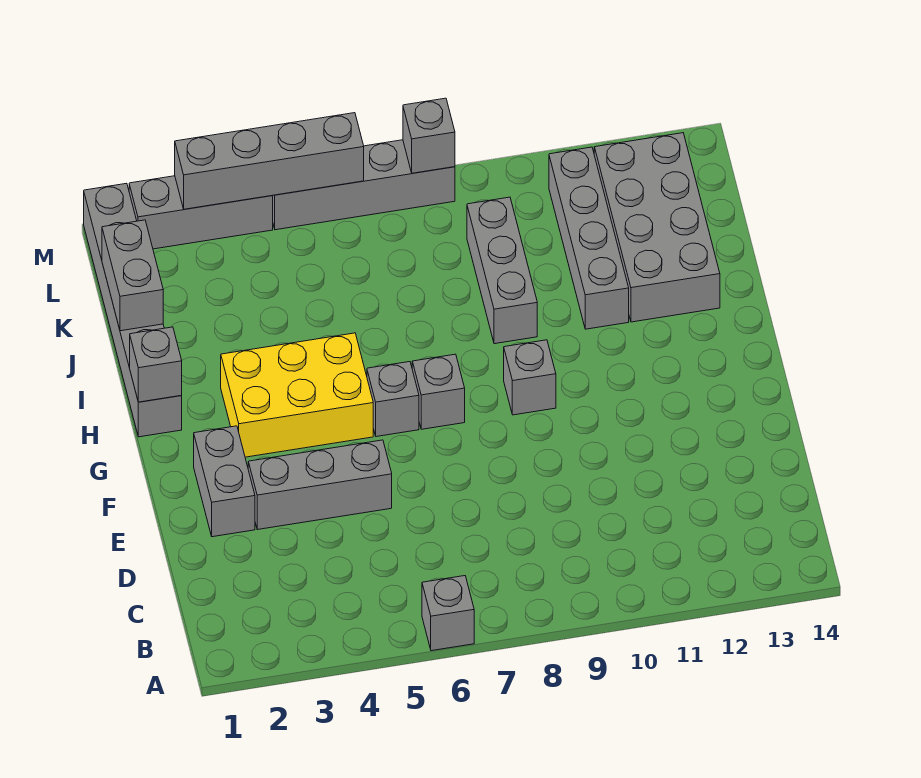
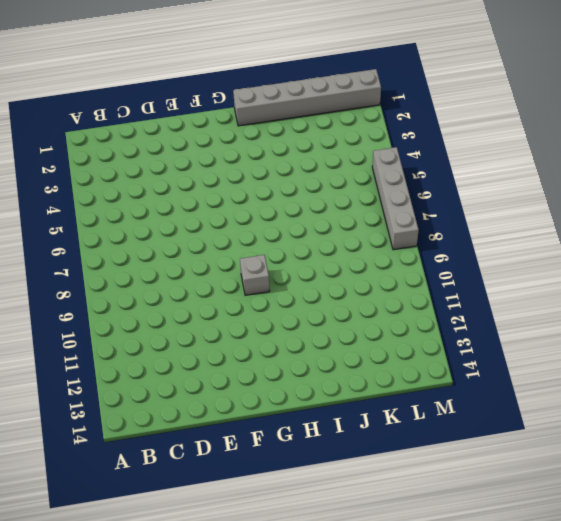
none -> grey 1x1 brick [422,576,474,651]
none -> grey 1x2 brick [194,426,255,537]
none -> grey 1x3 brick [248,440,392,530]

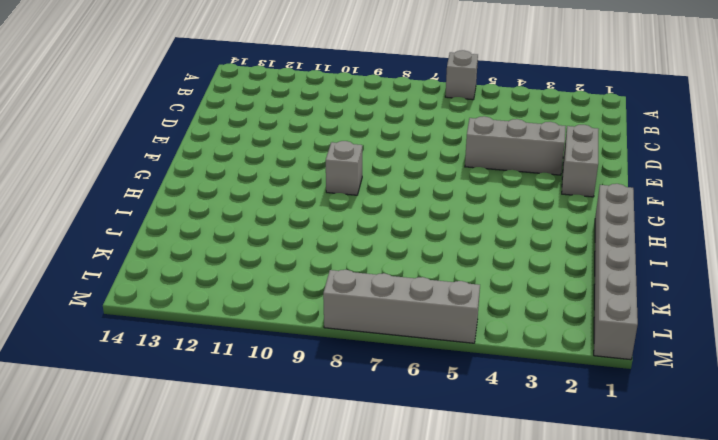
none -> yellow 2x3 brick [221,333,373,457]
none -> grey 1x1 brick [367,362,419,437]
none -> grey 1x1 brick [412,354,465,429]

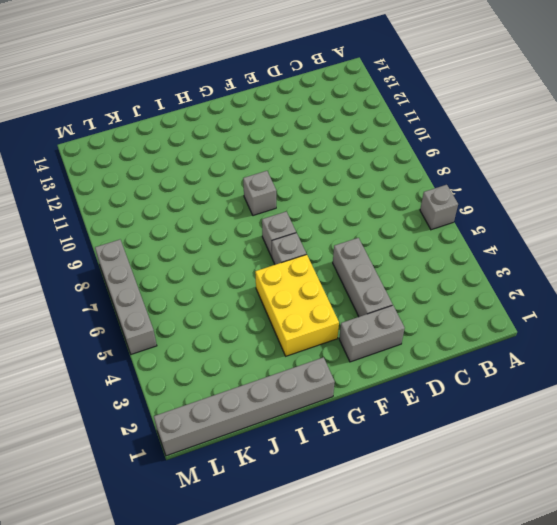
none -> grey 1x3 brick [467,197,537,344]
none -> grey 1x4 brick [549,147,629,329]
none -> grey 2x4 brick [594,133,720,322]

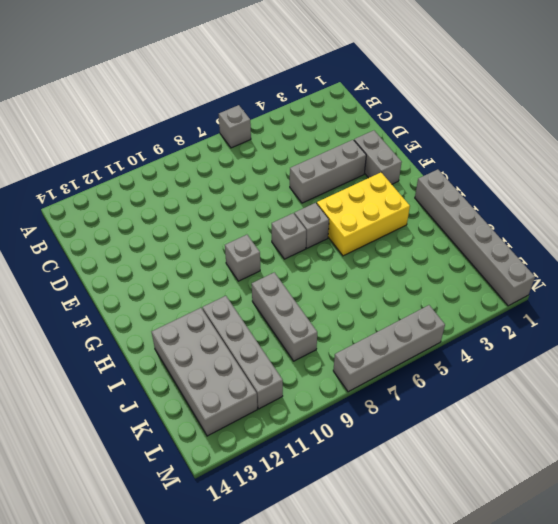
none -> grey 1x3 brick [129,176,273,249]
none -> grey 1x1 brick [130,327,182,402]
none -> grey 1x2 brick [102,220,163,331]

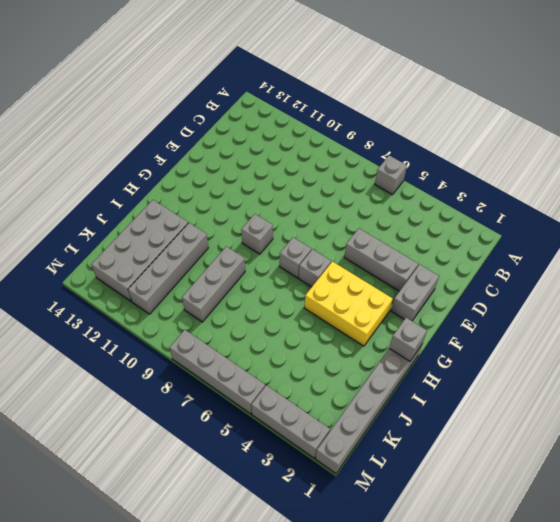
none -> grey 1x2 brick [102,220,163,331]
none -> grey 1x4 brick [175,113,364,209]
none -> grey 1x1 brick [403,98,455,173]

